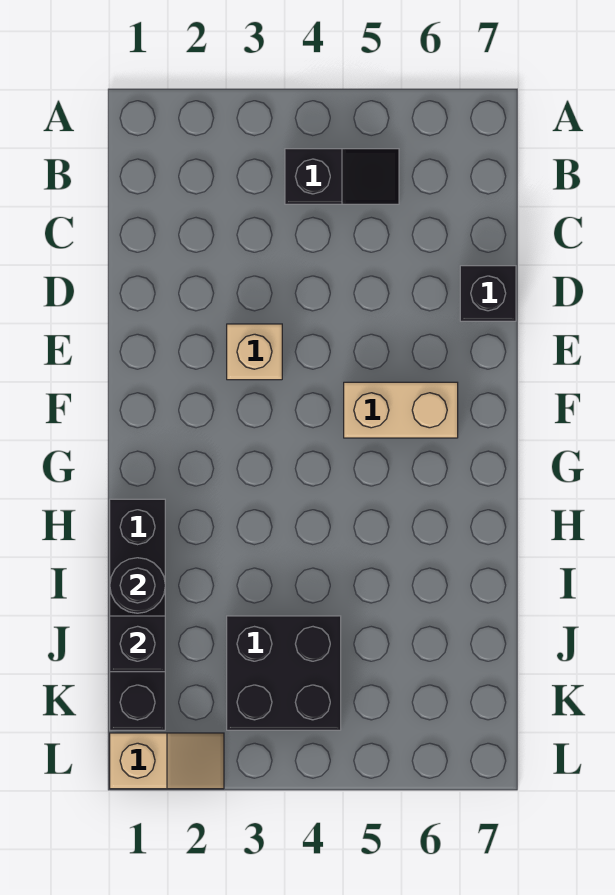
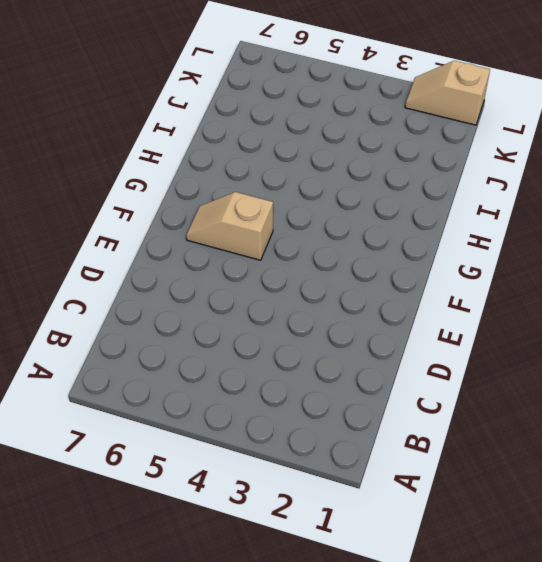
tan 1x2 slope [186,192,273,260] -> tan 1x2 brick [344,382,458,438]
none -> black 1x2 slope [285,149,399,204]
none -> black 1x1 brick [460,266,516,321]

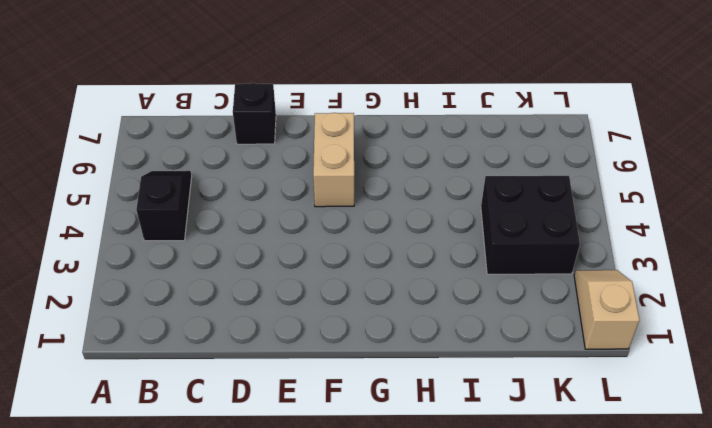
none -> tan 1x1 brick [227,324,282,380]
none -> black 1x4 brick [110,499,165,730]

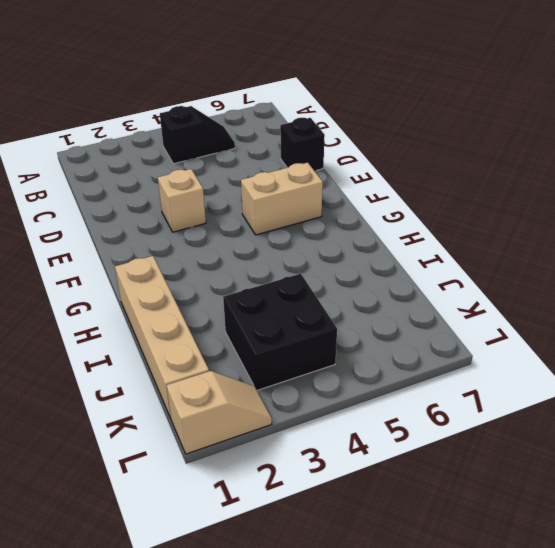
tan 1x4 brick [115,256,209,418] -> black 1x4 brick [110,499,165,730]
none -> black 1x1 round brick [110,558,165,613]
none -> black 1x1 brick [110,616,165,672]

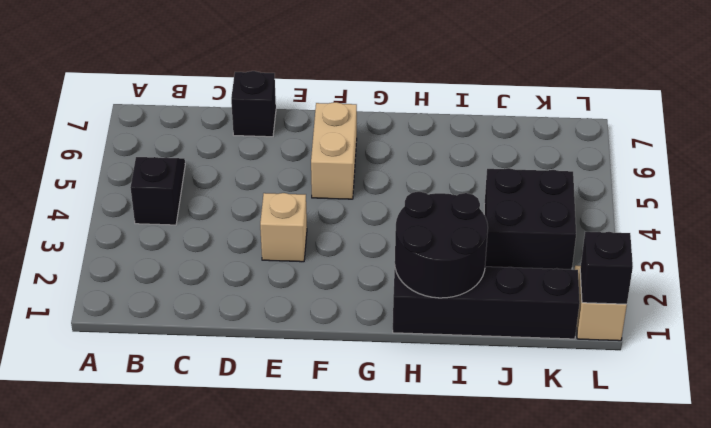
black 2x2 round brick [395,192,488,298] -> black 1x1 round brick [110,558,165,613]
black 1x1 brick [580,232,633,304] -> black 1x1 brick moved to [110,616,165,672]

